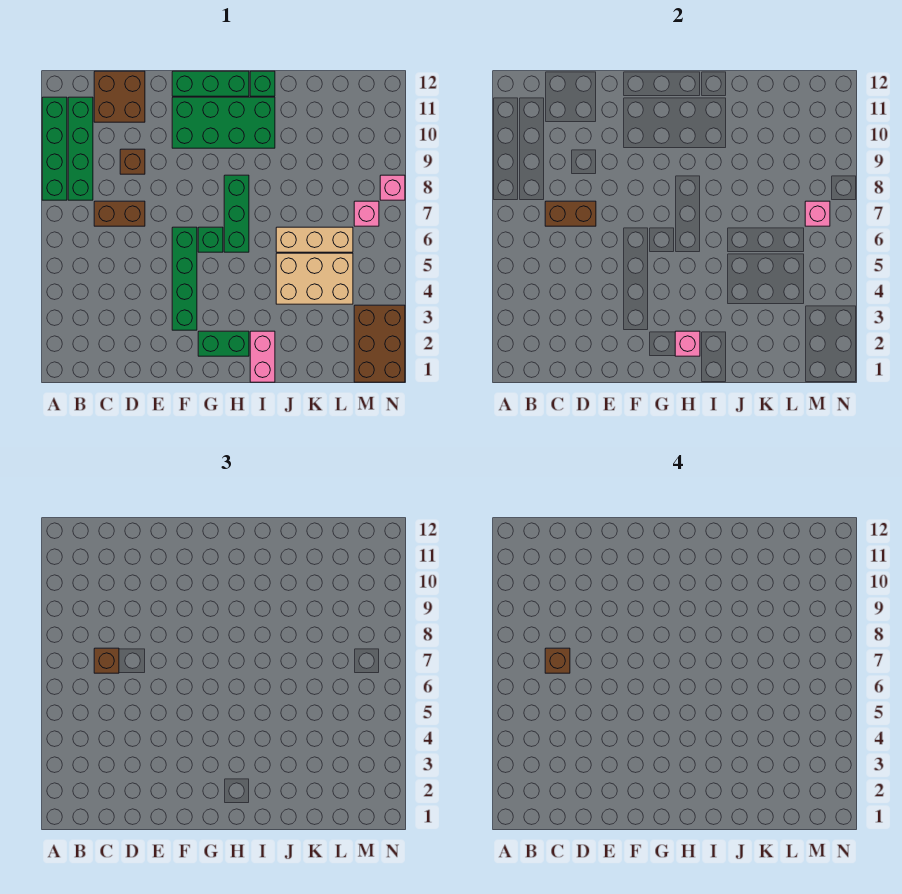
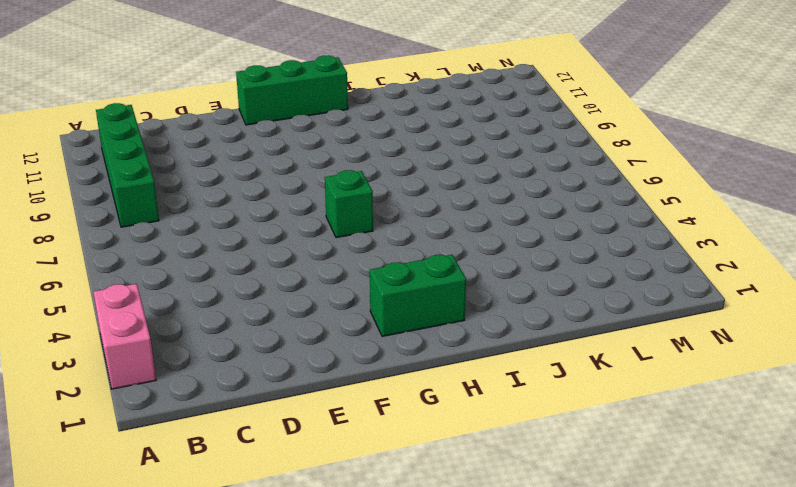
pink 1x2 brick [94,284,156,389] -> pink 1x2 brick moved to [250,331,275,382]
none -> green 1x4 brick [42,97,67,200]
none -> brown 1x2 brick [94,201,145,226]
none -> brown 2x2 brick [94,71,145,122]

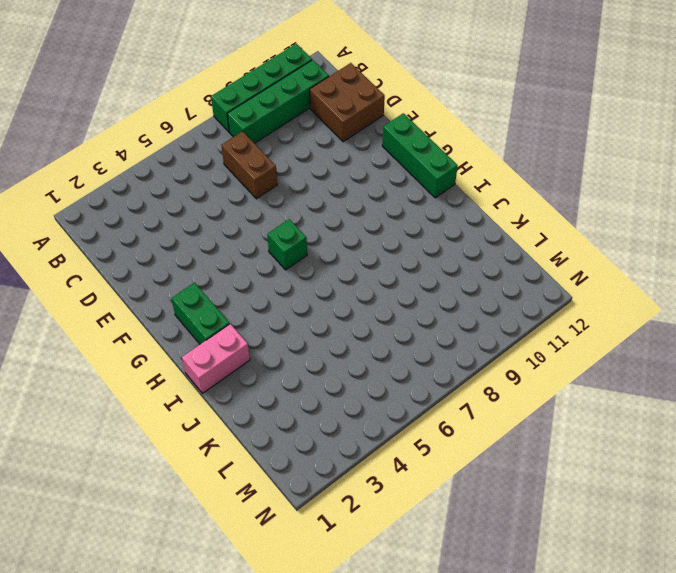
none -> brown 1x1 brick [120,149,145,174]
none -> green 1x4 brick [172,227,197,330]
none -> green 2x4 brick [172,97,275,148]

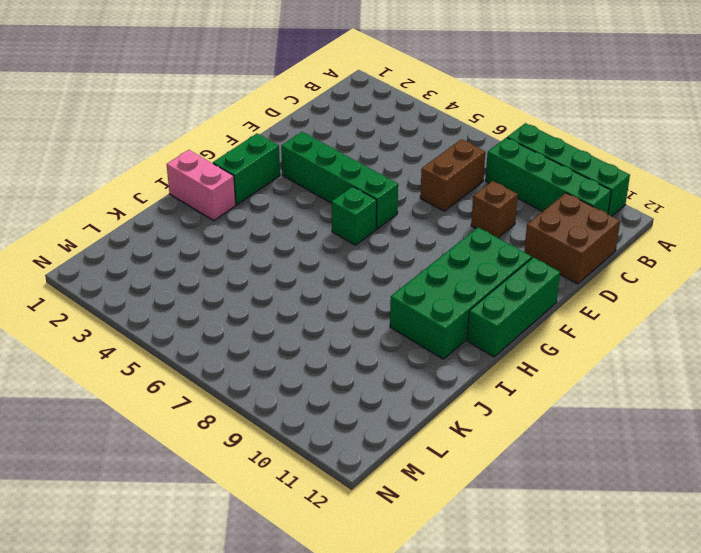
none -> green 1x3 brick [224,175,249,252]
none -> green 1x1 brick [250,71,275,96]
none -> tan 2x3 brick [276,253,353,304]

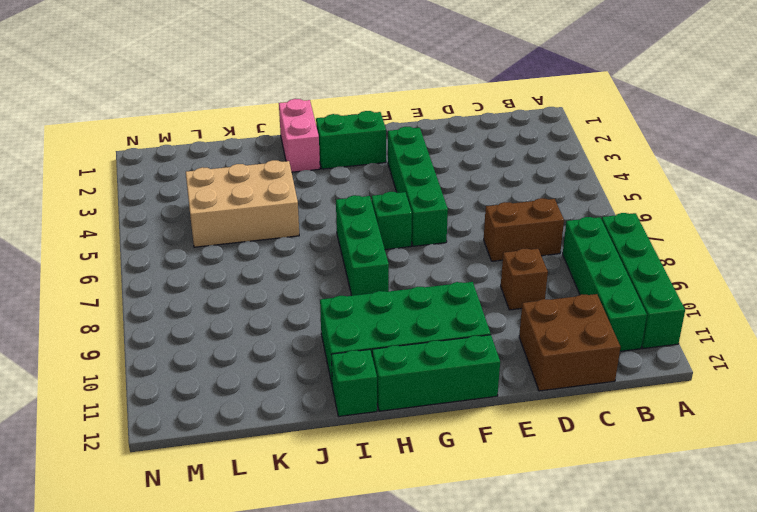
none -> tan 1x3 brick [276,227,353,252]
none -> brown 2x3 brick [354,305,405,382]
none -> pink 1x1 brick [354,201,379,226]

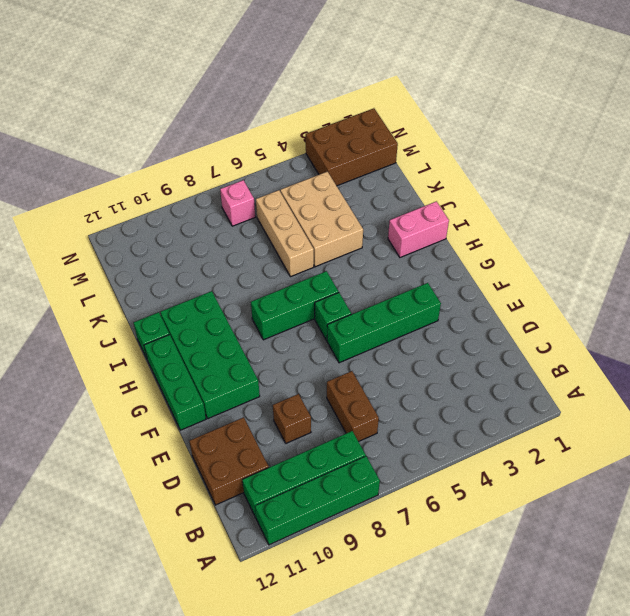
none -> green 1x2 brick [198,331,249,356]
none -> pink 1x1 brick [380,175,405,200]
none -> brown 1x2 brick [545,201,596,226]

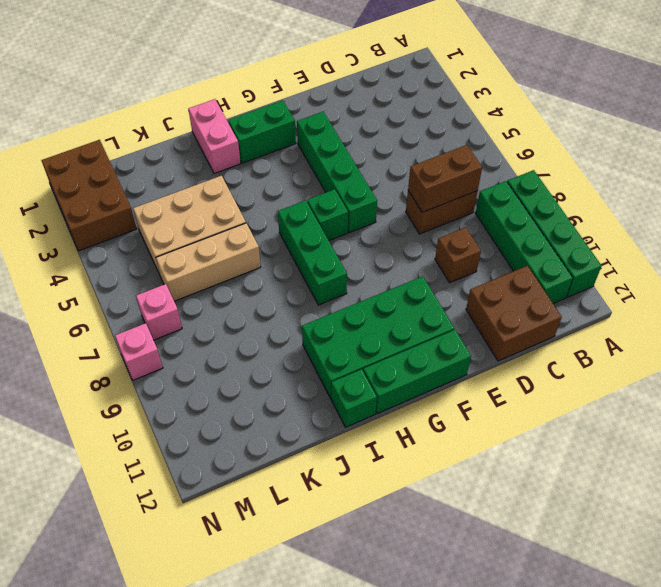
none -> pink 1x1 brick [675,331,700,356]
none -> pink 1x1 brick [805,201,830,226]
none -> brown 1x1 brick [94,648,119,673]

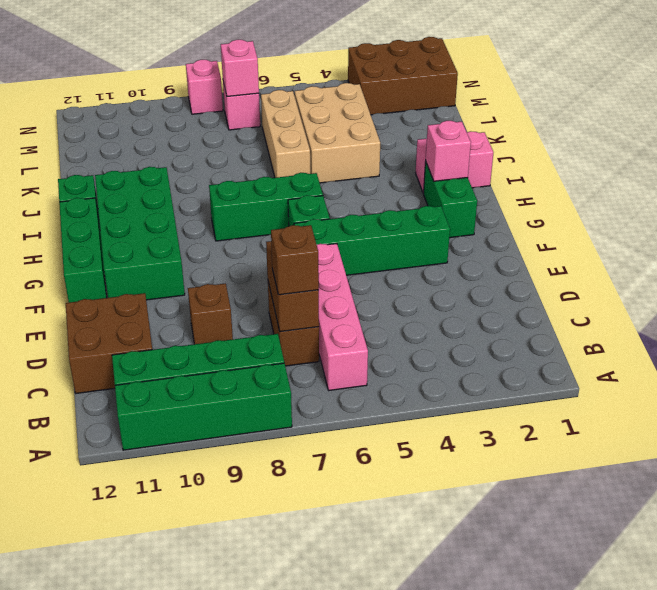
pink 1x4 brick [317,244,368,390] -> none
none -> brown 1x1 brick [545,648,570,673]

